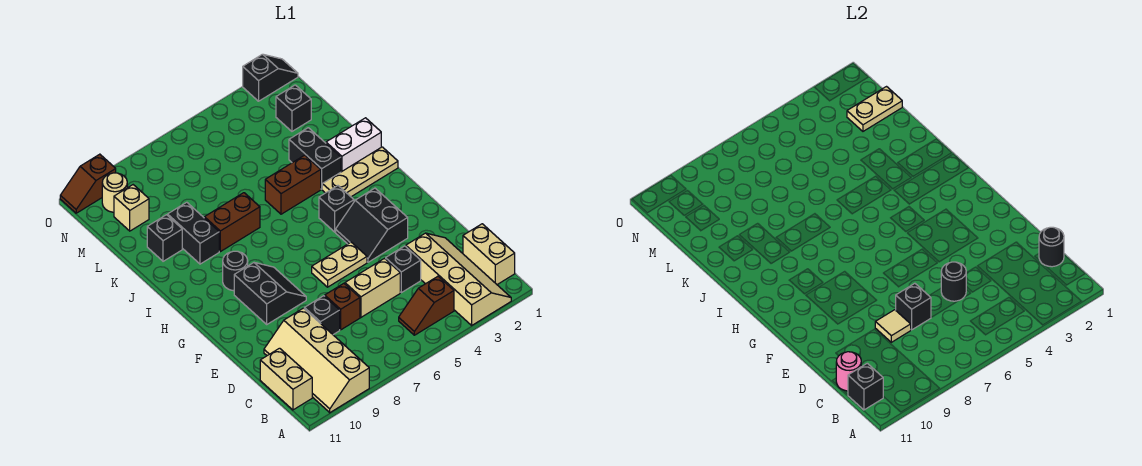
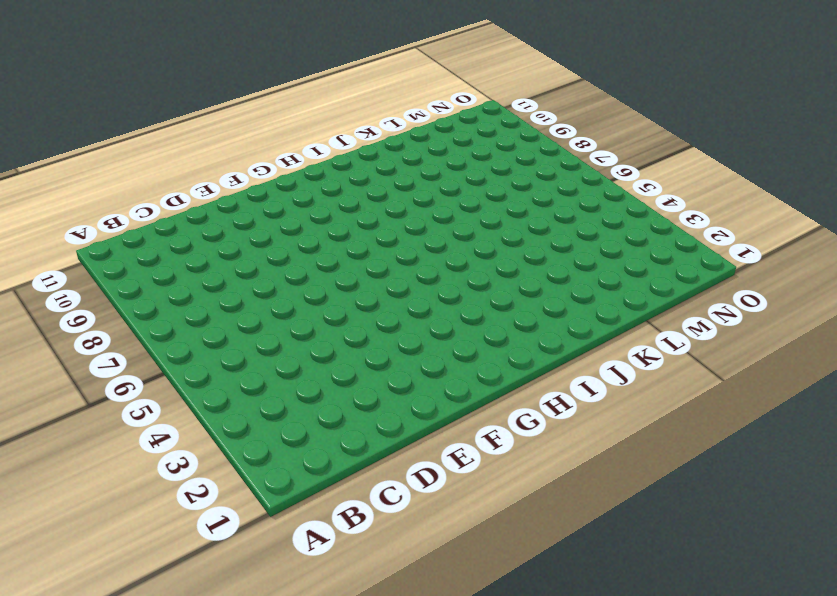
none -> tan 2x4 slope [406,233,511,325]
none -> tan 2x4 slope [264,308,369,413]
none -> tan 1x2 brick [463,224,515,284]
none -> brown 1x2 slope [399,276,454,335]

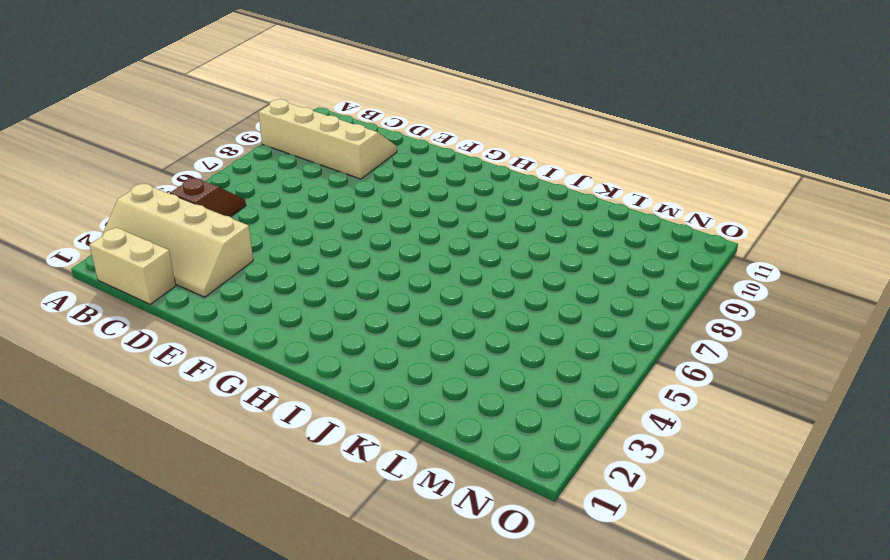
none -> tan 1x2 brick [260,348,312,410]
none -> black 1x1 brick [386,246,421,293]
none -> tan 1x2 brick [345,259,400,317]
none -> brown 1x1 brick [325,283,360,330]

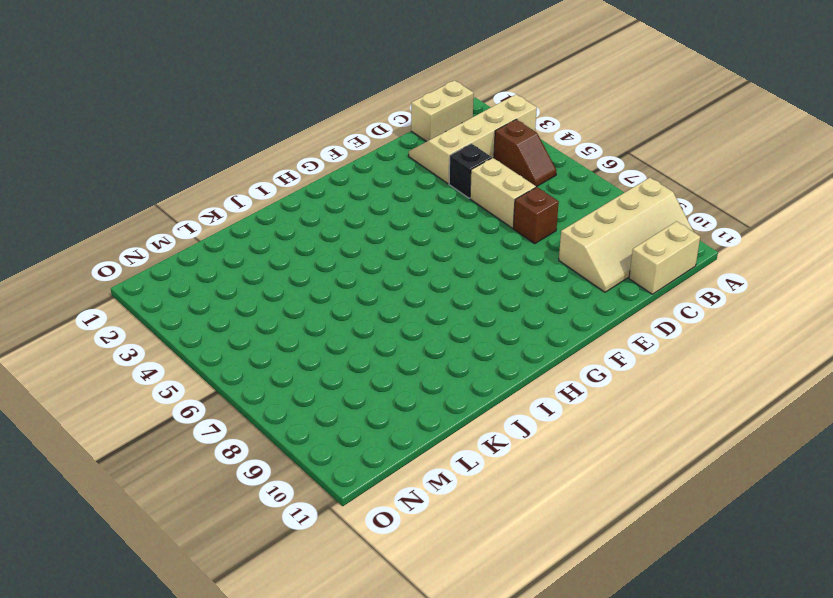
none -> black 1x1 brick [304,296,340,335]
none -> black 2x2 slope [336,188,408,262]
none -> tan 1x2 plate [312,242,367,287]
none -> black 2x2 slope [234,263,306,324]

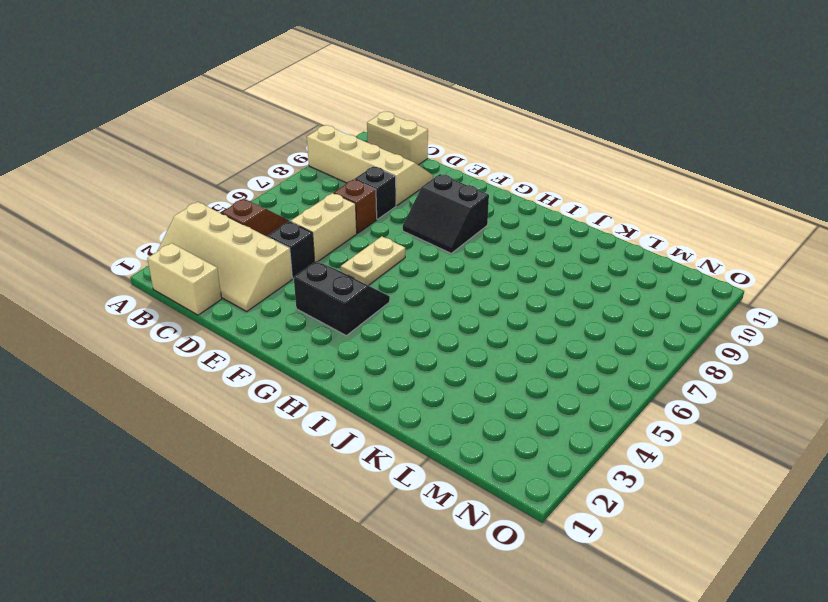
none -> black 1x1 brick [319,186,354,232]
none -> black 1x1 round brick [223,251,248,291]
none -> tan 1x3 plate [322,147,398,197]
none -> white 1x2 brick [326,118,381,172]

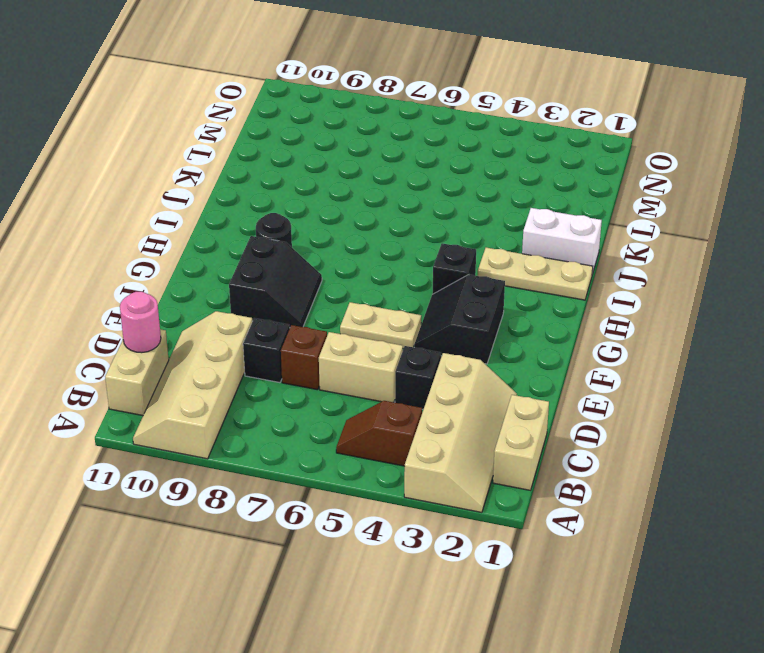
none -> black 1x2 brick [289,128,341,189]
none -> brown 1x2 brick [265,155,321,214]
none -> brown 1x2 brick [204,193,260,252]
none -> black 1x2 brick [168,202,219,264]

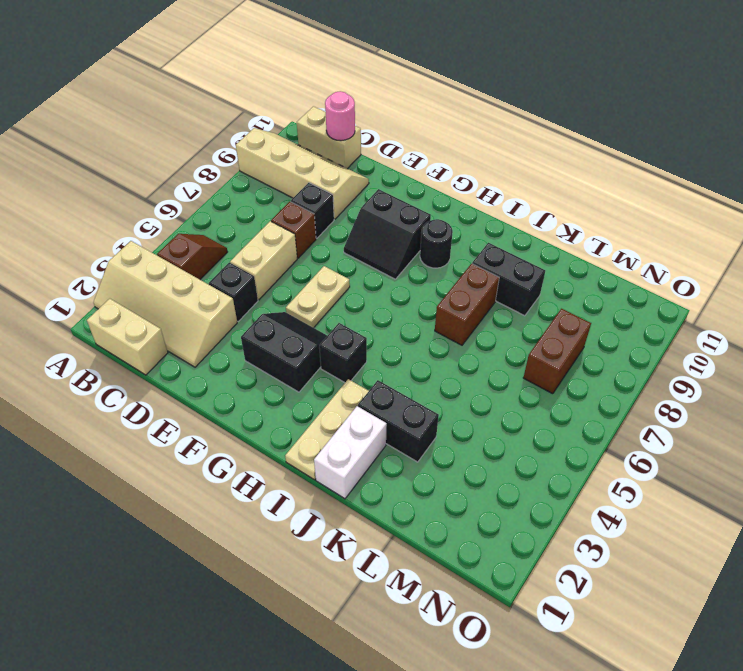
brown 1x2 brick [523,309,591,394] -> brown 1x2 brick moved to [265,155,321,214]
none -> black 1x1 brick [147,215,182,261]
none -> black 1x1 brick [276,85,311,131]
none -> tan 1x1 brick [114,185,149,231]
none -> tan 1x1 round brick [102,173,127,212]

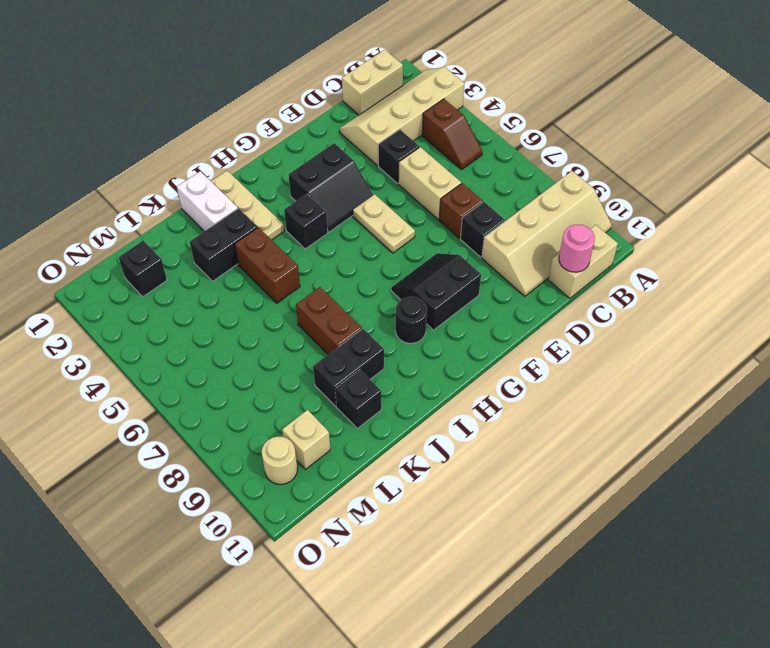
none -> black 1x2 slope [243,54,298,101]
none -> brown 1x2 slope [60,154,116,213]
none -> black 1x1 brick [848,363,883,410]
none -> black 1x1 round brick [1039,227,1064,267]

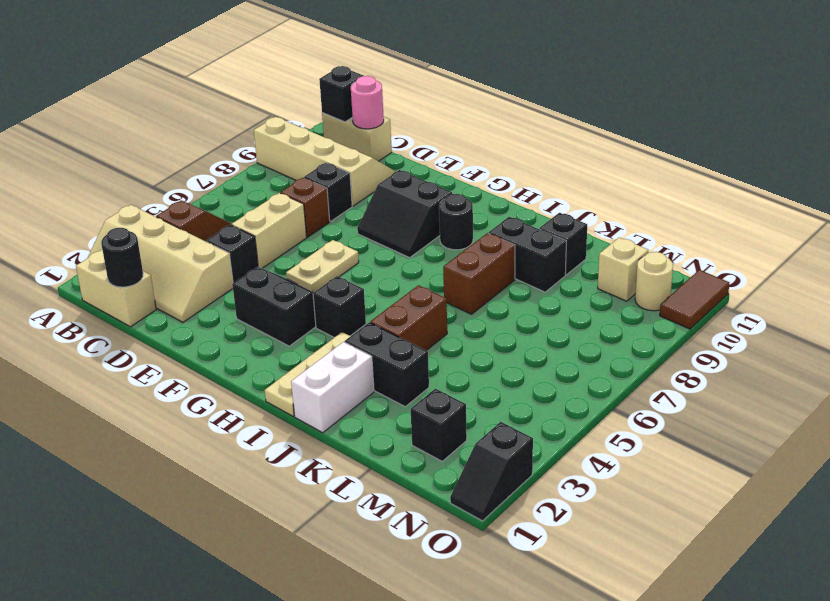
brown 1x2 tile [660,270,729,329] -> brown 1x2 slope [60,154,116,213]
none -> black 1x1 round brick [941,262,966,301]
none -> black 1x1 brick [896,283,931,330]
none -> tan 1x1 tile [875,310,911,342]
none -> tan 1x2 plate [847,87,902,131]

